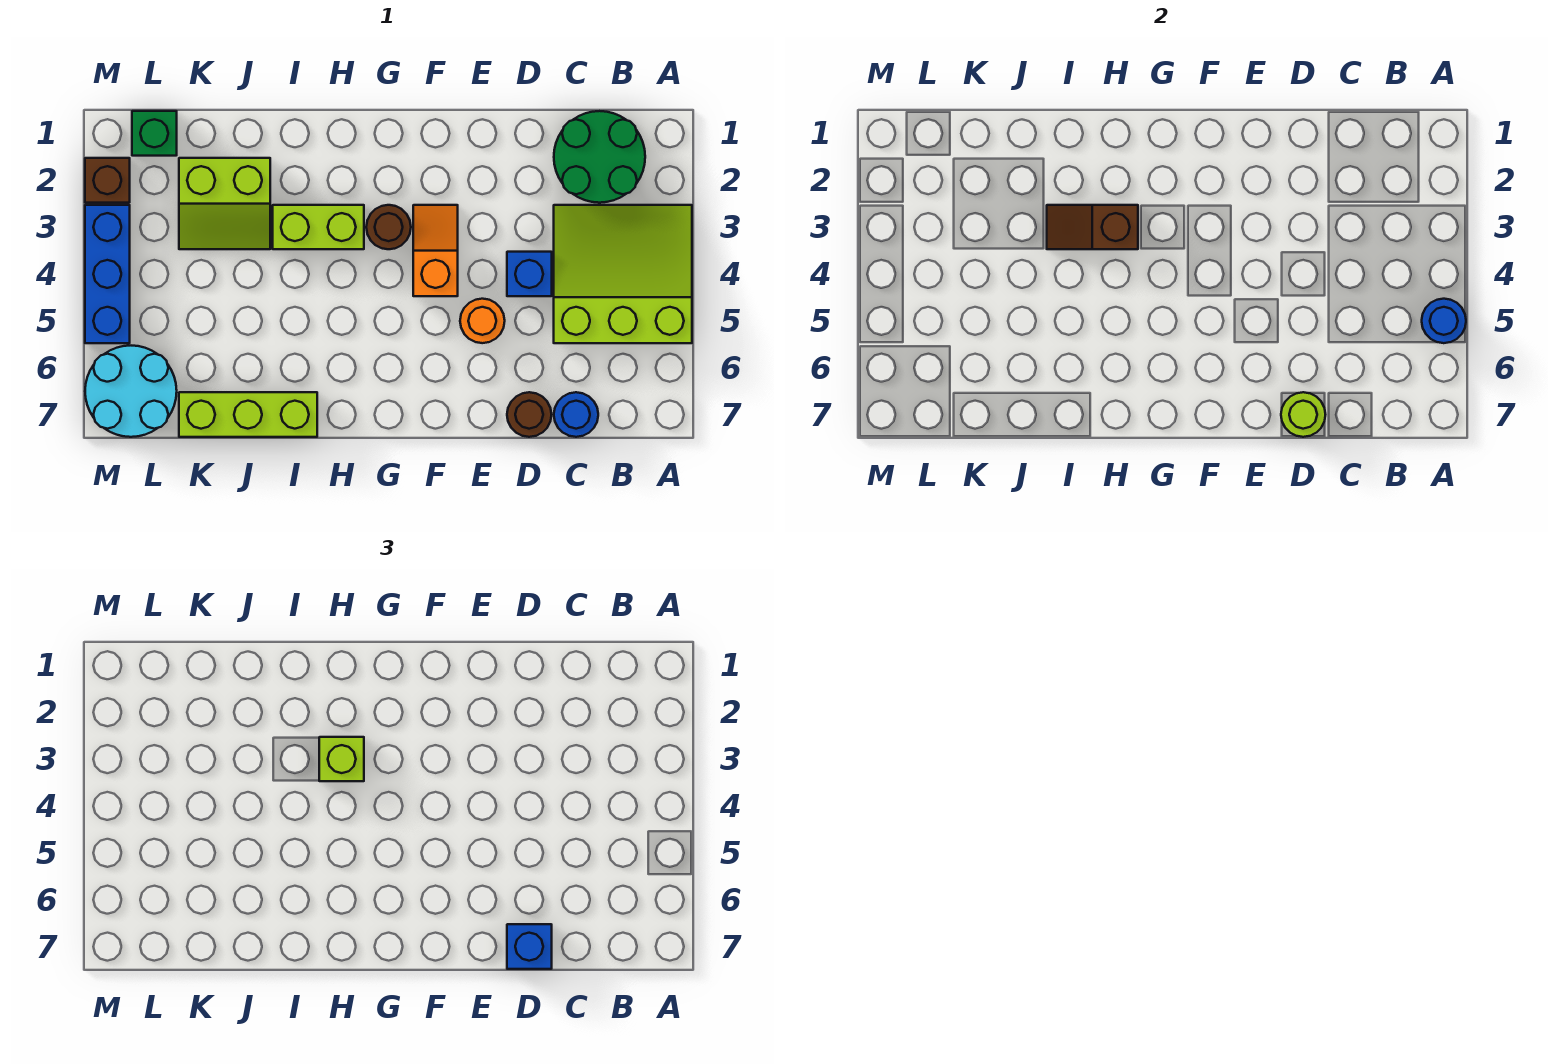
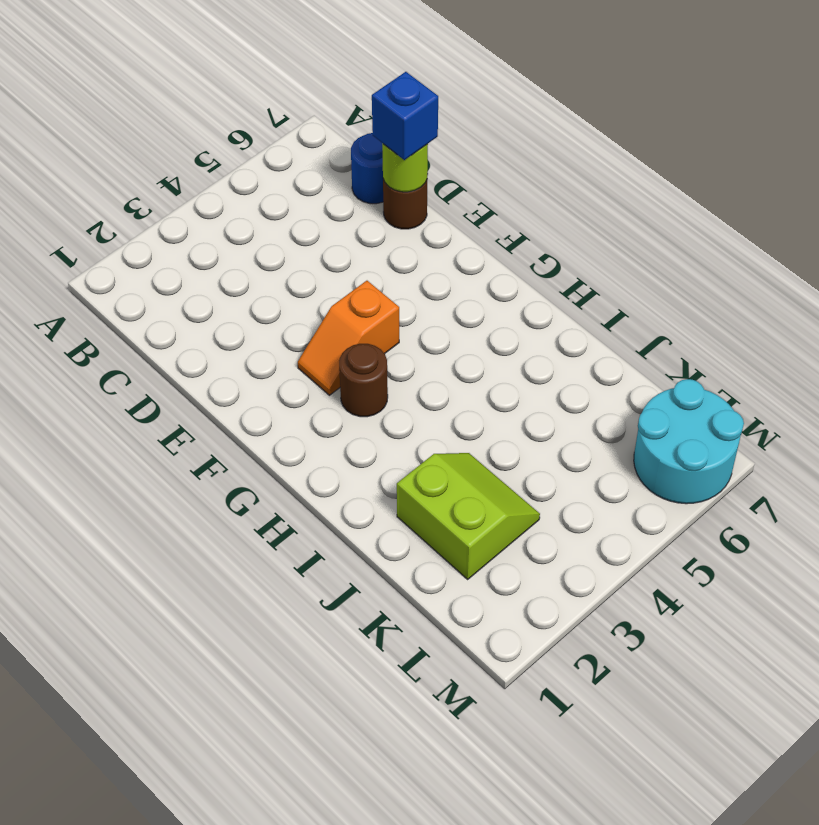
none -> lime 3x3 slope [554,205,692,343]
none -> green 2x2 round brick [554,111,645,203]
none -> blue 1x1 brick [507,252,552,296]

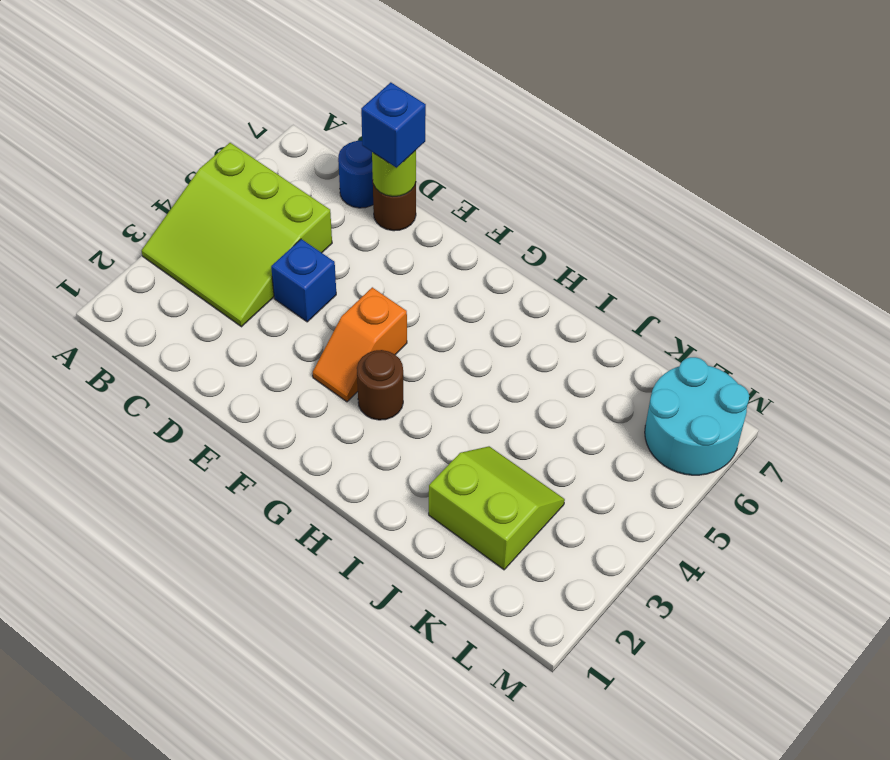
none -> green 2x2 round brick [554,111,645,203]
none -> orange 1x1 round brick [460,299,505,343]
none -> lime 1x2 brick [273,205,364,249]

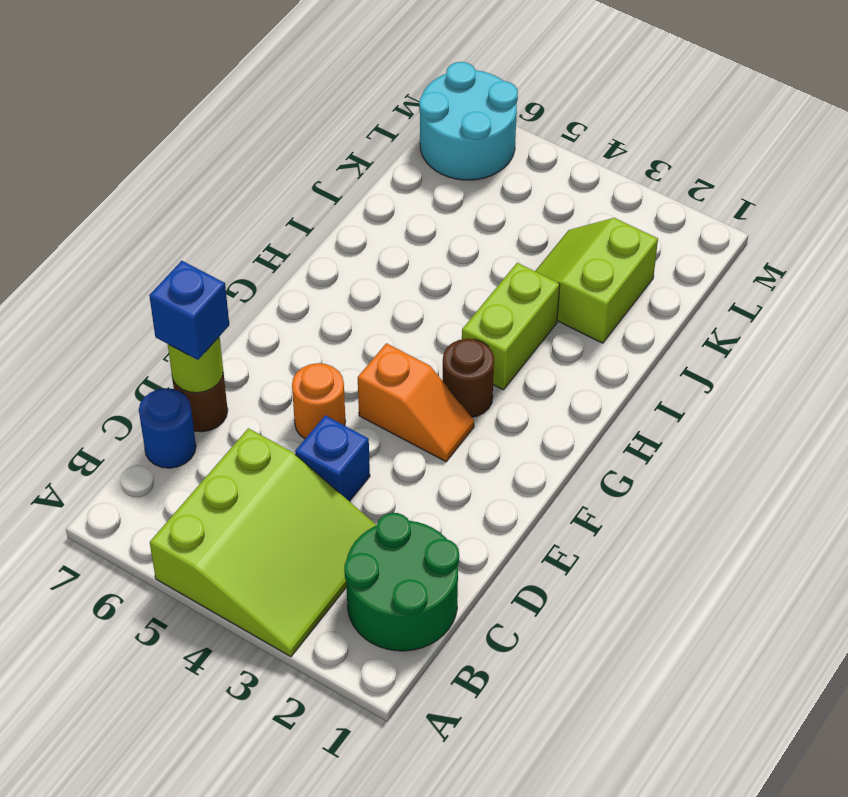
none -> lime 1x3 brick [179,392,317,437]
none -> green 1x1 brick [132,111,177,156]
none -> brown 1x1 brick [85,158,130,203]

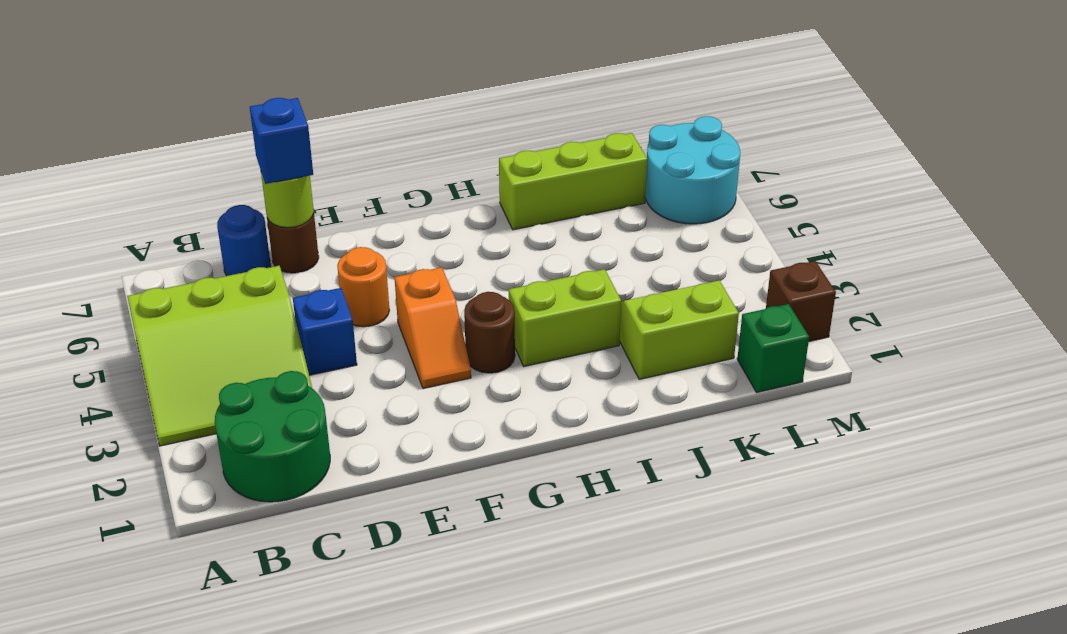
none -> blue 1x3 brick [85,205,130,343]
none -> blue 1x1 round brick [1422,299,1466,343]
none -> brown 1x2 slope [1047,205,1138,249]

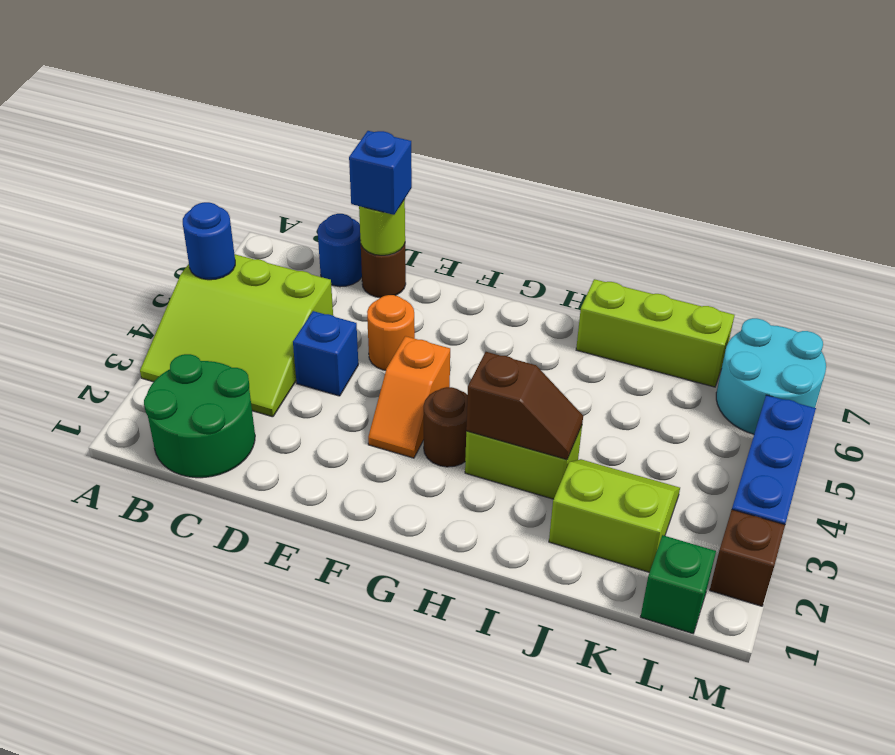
none -> lime 1x1 brick [319,737,364,781]

